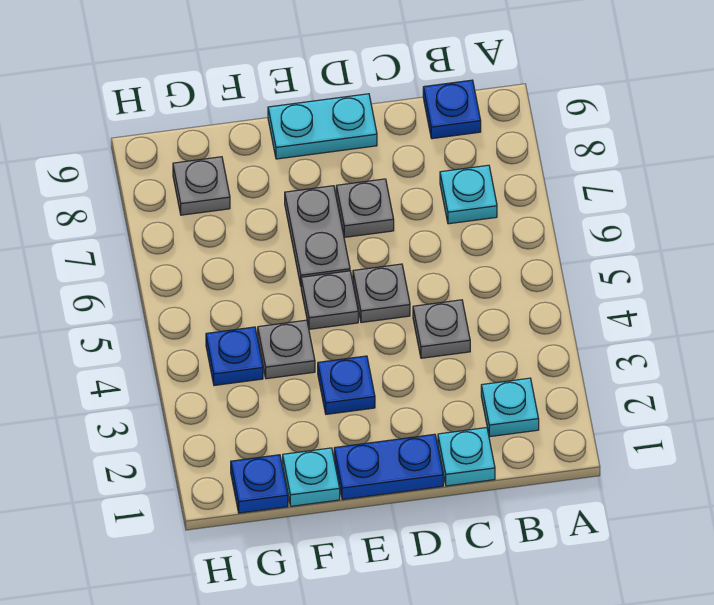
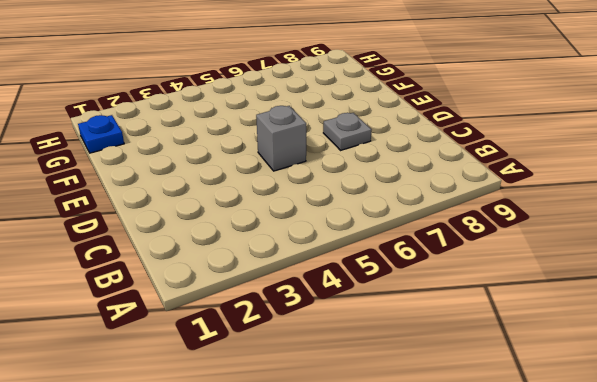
grey 1x1 brick [256,106,306,171] -> grey 1x1 plate [353,264,410,323]
none -> cyan 1x1 plate [481,378,539,437]
none -> cyan 1x1 plate [440,165,497,224]
none -> blue 1x1 plate [423,80,481,139]

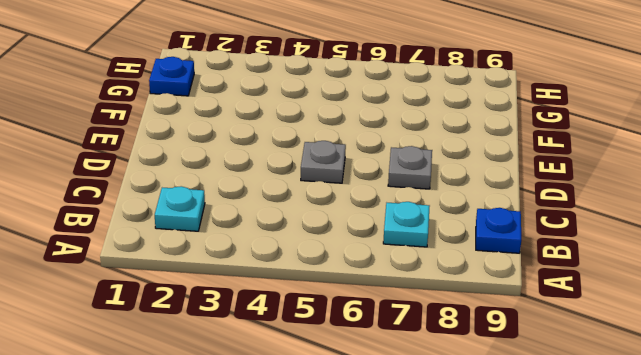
none -> cyan 1x1 plate [438,428,495,486]
none -> grey 1x1 plate [413,300,470,358]
none -> blue 1x2 plate [334,434,443,500]

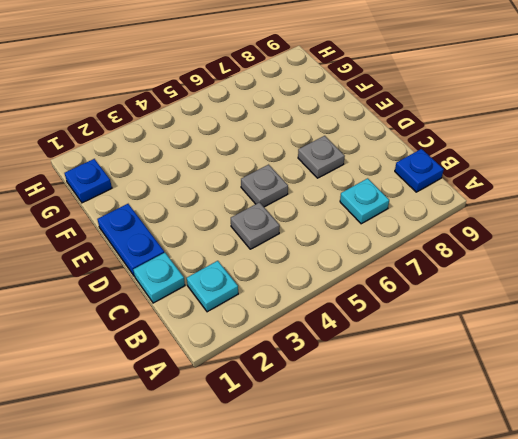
none -> cyan 1x2 plate [268,94,377,159]
none -> blue 1x1 plate [318,356,375,414]
none -> grey 1x1 plate [301,271,358,329]

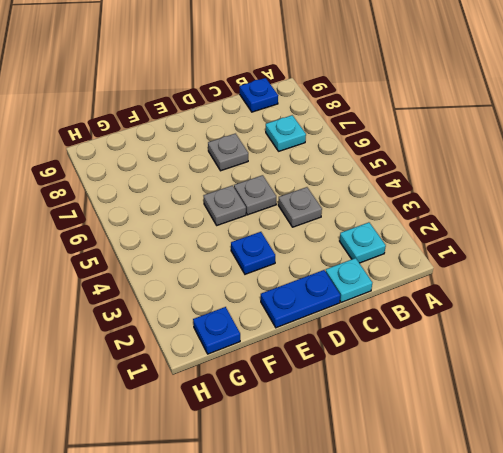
none -> cyan 1x2 plate [268,94,377,159]
none -> grey 1x2 plate [285,186,350,285]
none -> cyan 1x1 plate [283,448,340,506]

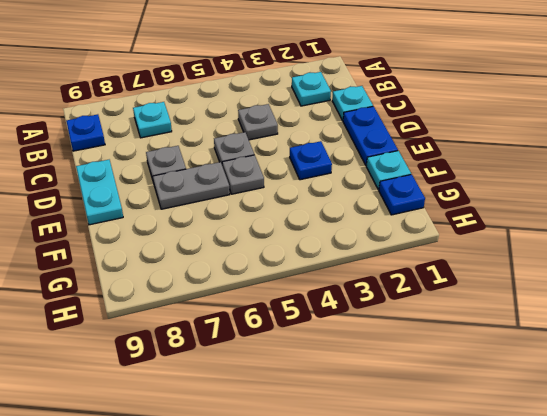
none -> grey 1x1 plate [258,320,315,379]
none -> blue 1x1 plate [206,327,263,385]
none -> grey 1x1 plate [173,157,230,215]

